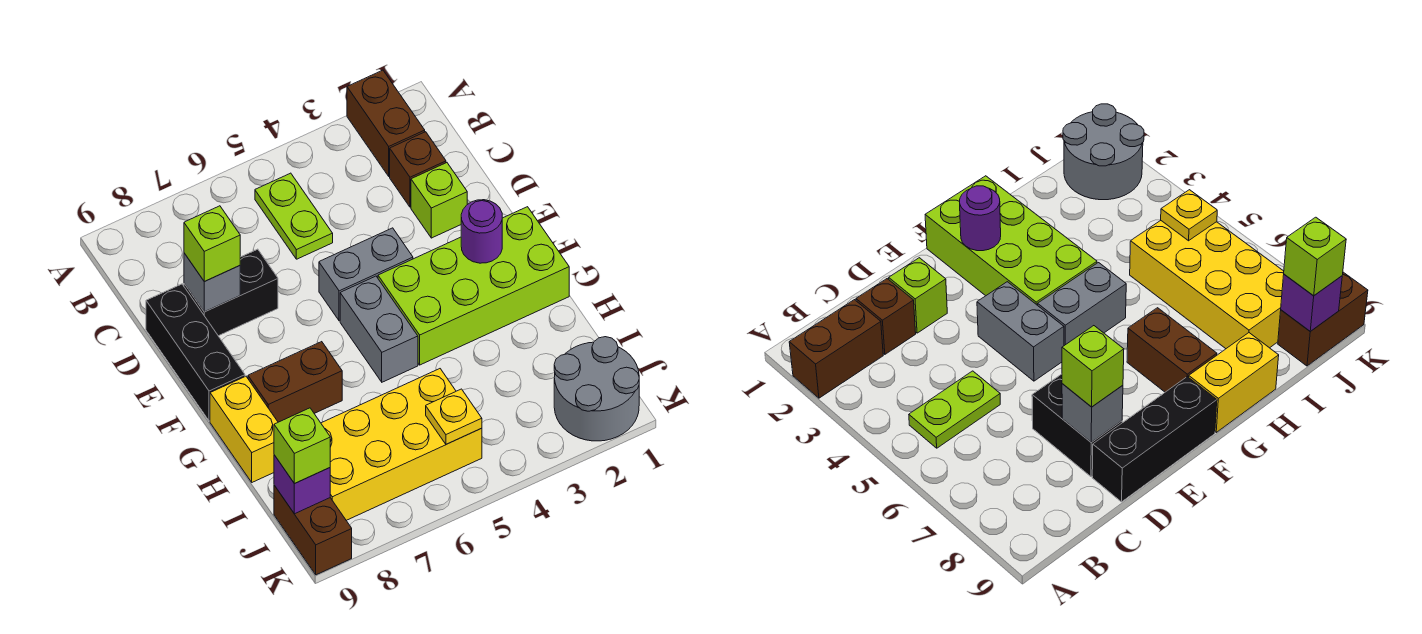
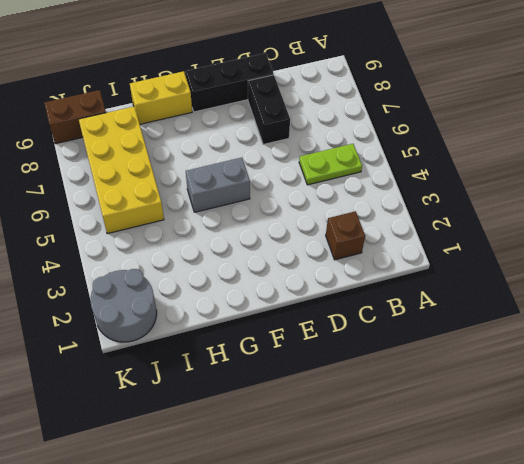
none -> brown 1x2 brick [347,70,425,176]
none -> lime 1x1 brick [411,163,467,238]
none -> grey 1x2 brick [319,228,413,321]

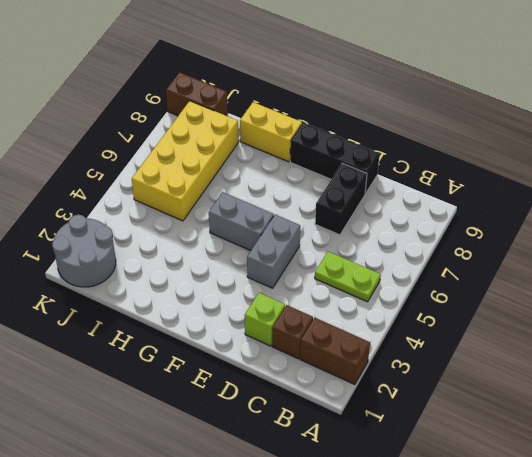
none -> lime 2x4 brick [378,207,569,365]
none -> brown 1x2 brick [248,342,342,422]
none -> grey 1x1 brick [184,253,240,312]

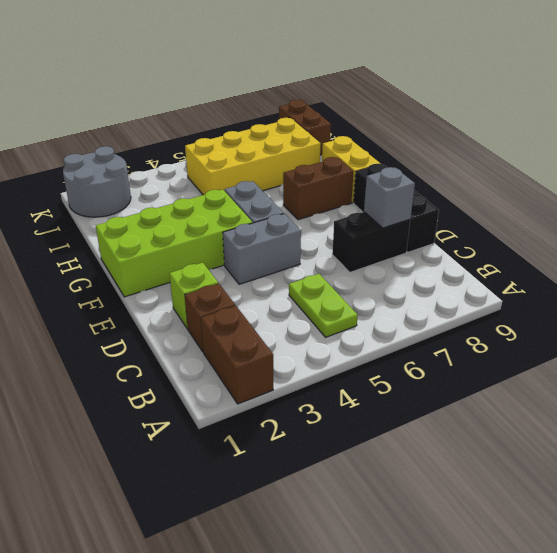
none -> purple 1x1 round brick [461,200,502,263]
none -> yellow 1x1 plate [426,389,482,444]
none -> purple 1x1 brick [274,455,330,514]

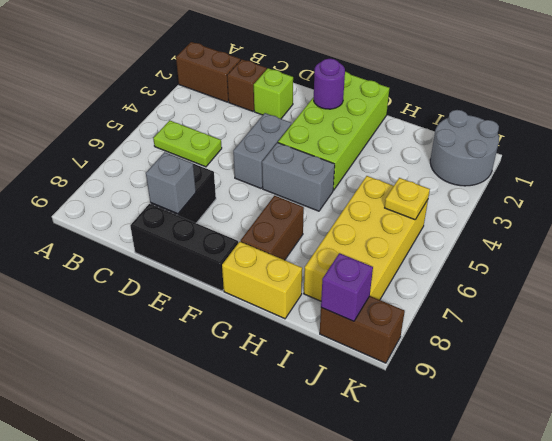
none -> lime 1x1 brick [184,206,240,282]
none -> lime 1x1 brick [274,408,330,484]

